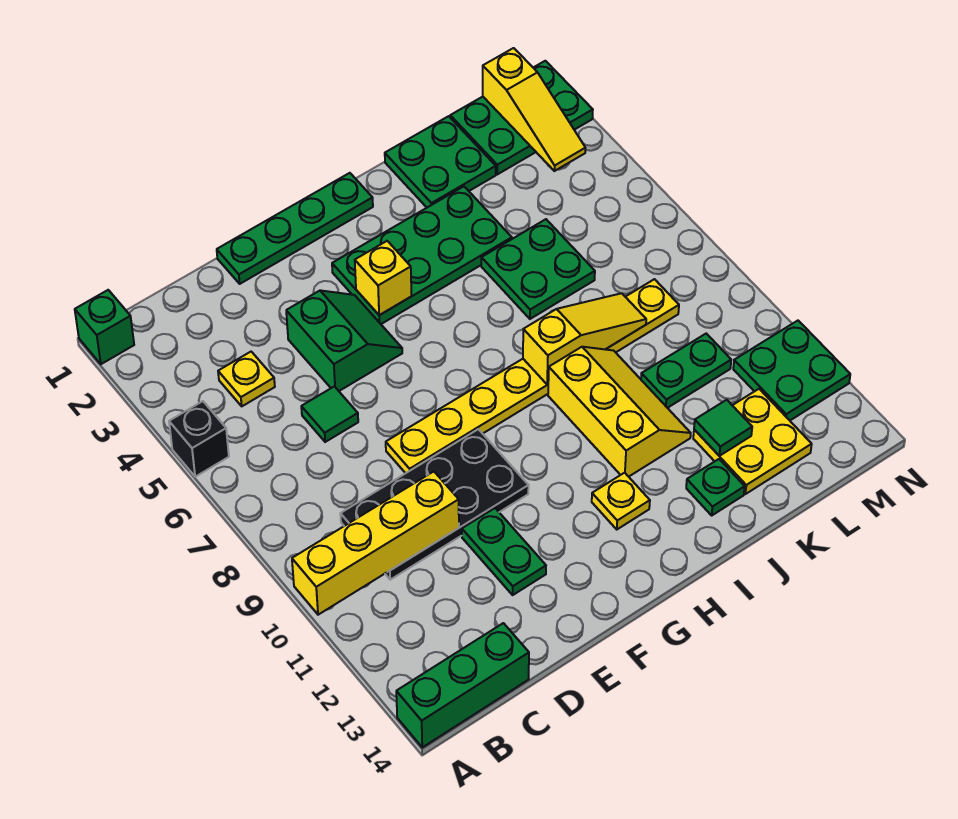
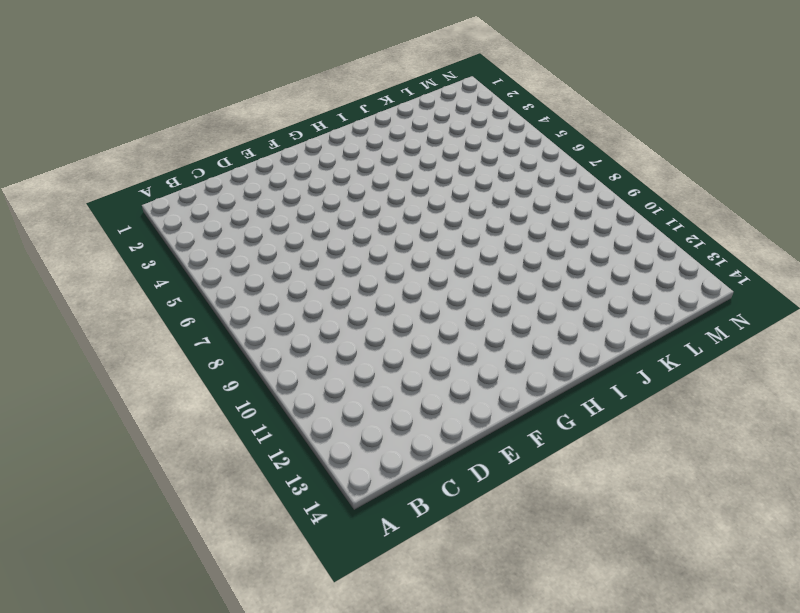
none -> green 1x1 brick [75,290,134,364]
none -> black 1x1 brick [169,401,229,477]
none -> green 1x3 brick [396,623,529,747]

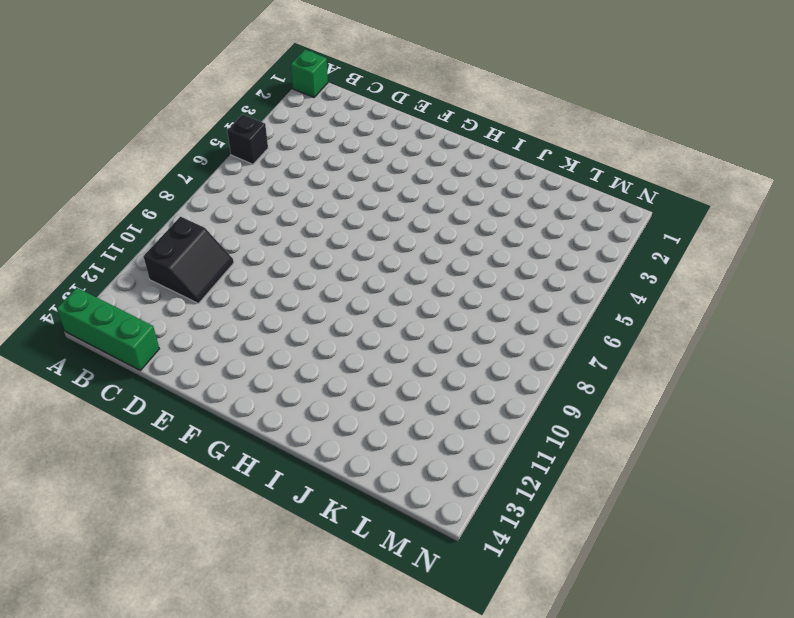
black 2x2 slope [143,217,234,303] -> black 2x4 plate [340,429,529,580]
none -> yellow 1x1 plate [218,352,275,406]
none -> green 1x1 tile [301,386,358,442]
none -> green 1x4 plate [217,173,373,284]

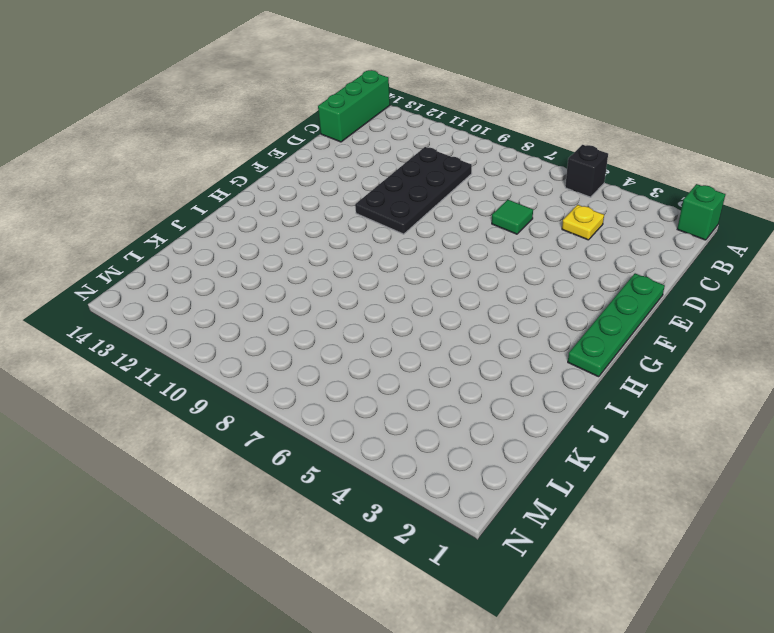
none -> green 2x2 slope [286,290,402,391]
none -> yellow 1x8 plate [386,279,679,473]
none -> green 1x2 plate [462,508,546,595]

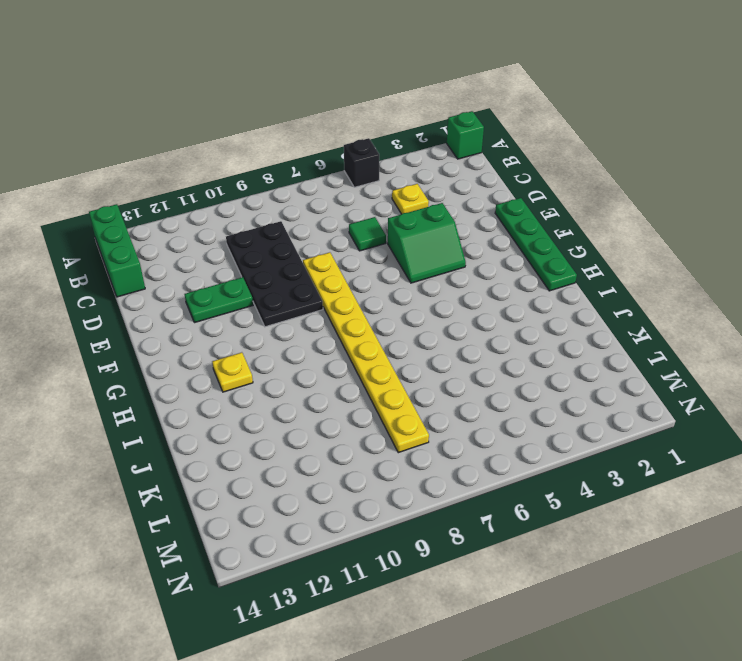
none -> green 2x4 plate [332,186,512,324]
none -> yellow 2x3 slope [548,347,691,477]
none -> green 2x2 plate [385,116,496,207]

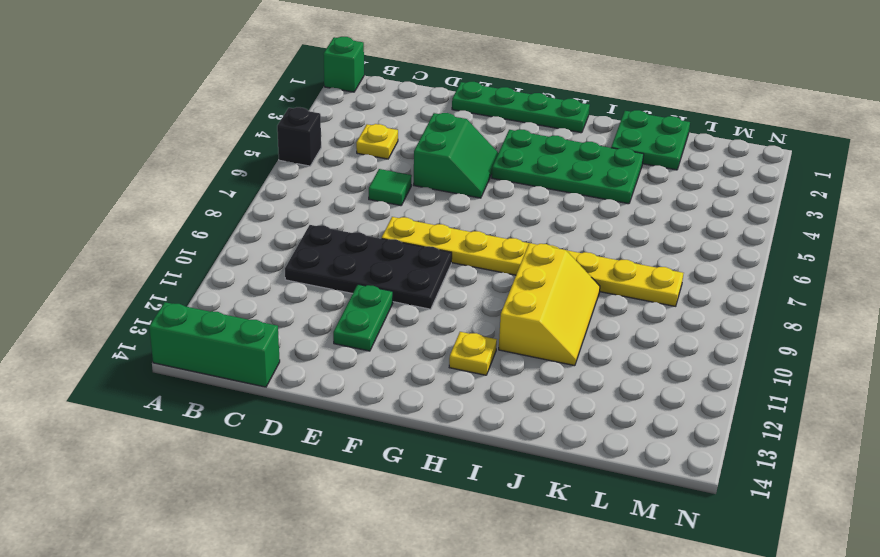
none -> green 2x2 plate [481,219,595,319]
none -> green 1x1 plate [686,459,745,515]
none -> green 1x2 plate [641,334,731,408]

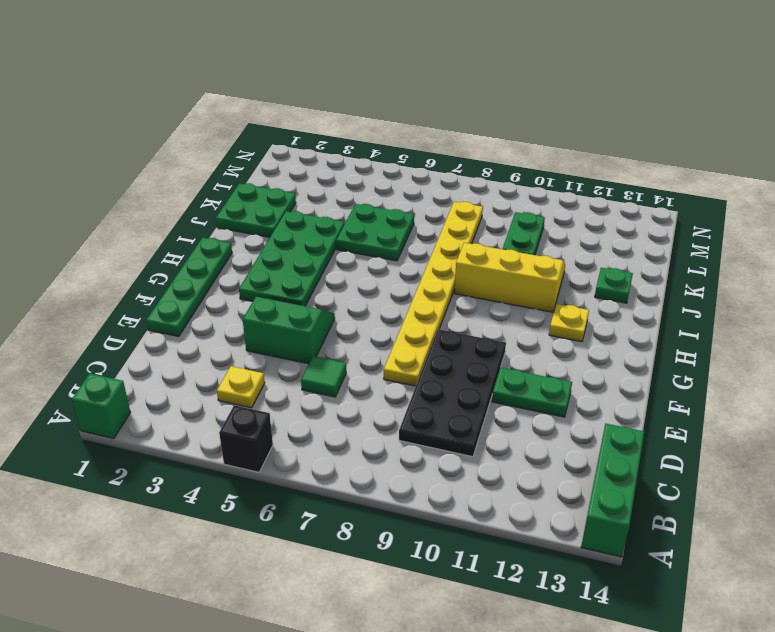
none -> yellow 2x2 plate [693,389,812,494]
none -> green 2x3 plate [450,61,593,174]
none -> green 2x2 plate [733,321,850,420]

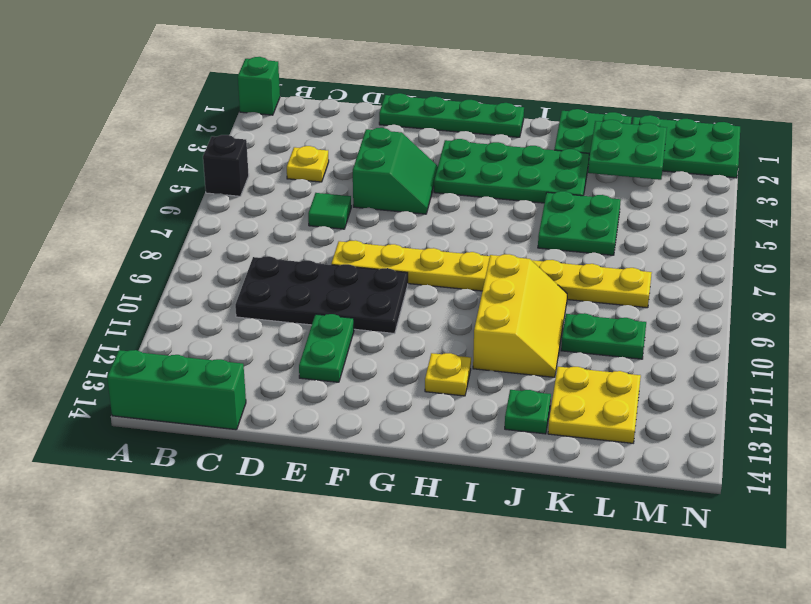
green 2x2 plate [588,120,667,180] -> green 2x2 plate moved to [733,321,850,420]
none -> yellow 1x4 brick [292,472,459,615]
none -> yellow 1x1 brick [355,241,411,315]
none -> yellow 1x3 slope [523,293,646,385]

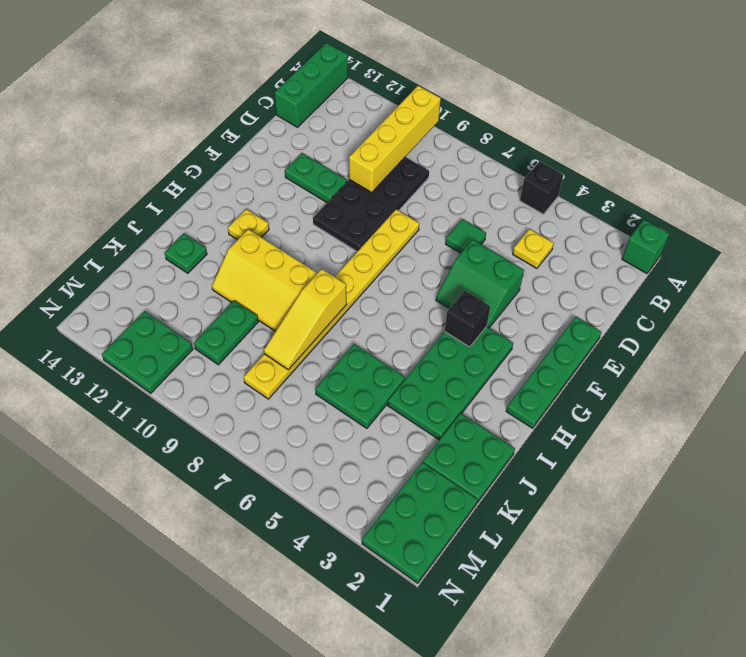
black 1x1 brick [445,291,490,347] -> yellow 1x1 brick [355,241,411,315]
none -> yellow 2x2 plate [693,389,812,494]
none -> green 1x1 tile [694,400,752,456]
none -> yellow 1x3 slope [483,48,585,171]

